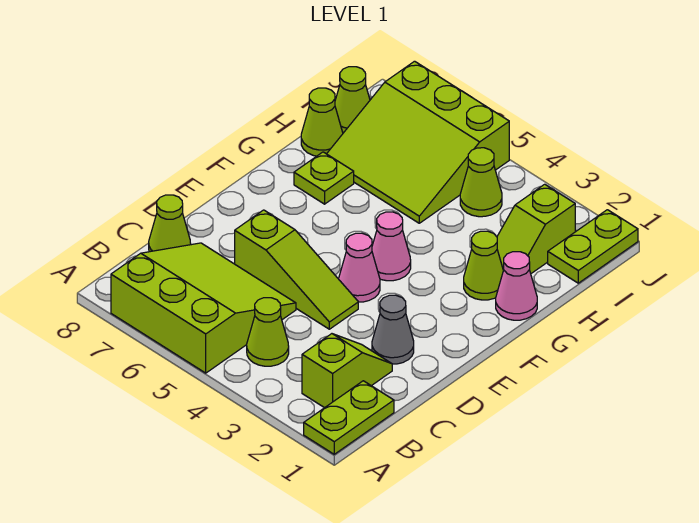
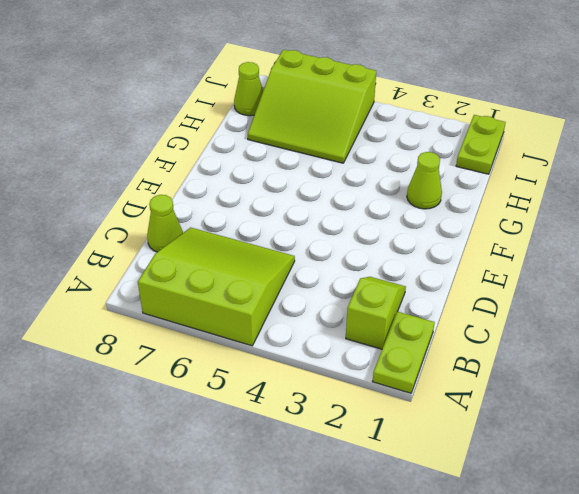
none -> lime 1x1 cone [247,298,289,366]
none -> grey 1x1 cone [372,295,414,364]
none -> lime 1x3 slope [235,210,358,329]

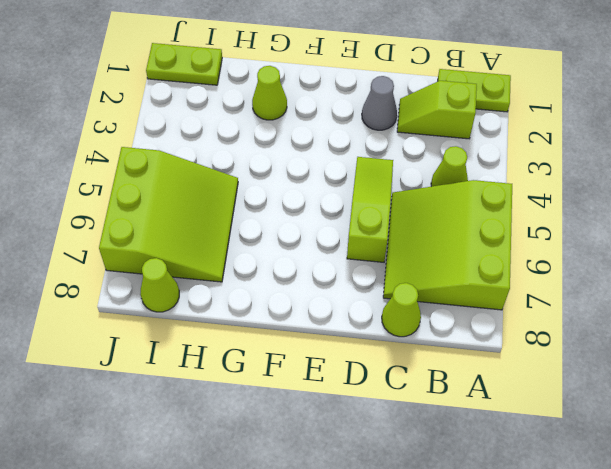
none -> pink 1x1 cone [339,233,380,302]
none -> pink 1x1 cone [372,212,411,281]
none -> pink 1x1 cone [496,252,537,320]

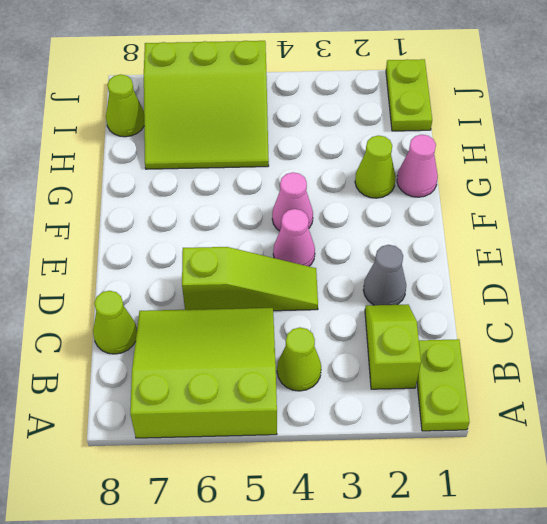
none -> lime 1x1 plate [294,152,354,204]
none -> lime 1x2 slope [497,184,575,273]
none -> lime 1x1 cone [301,88,343,156]

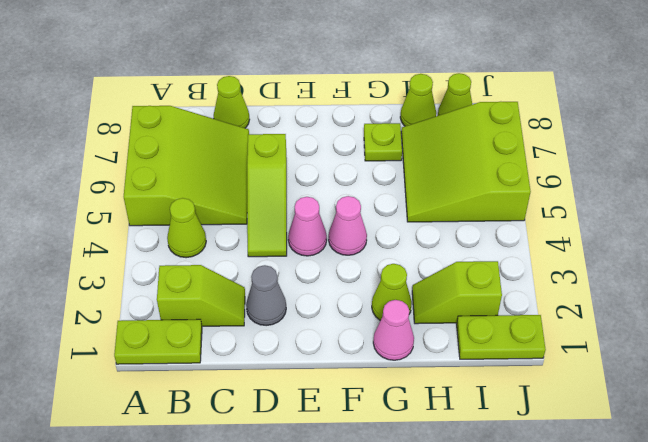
none -> lime 1x1 cone [460,148,502,217]

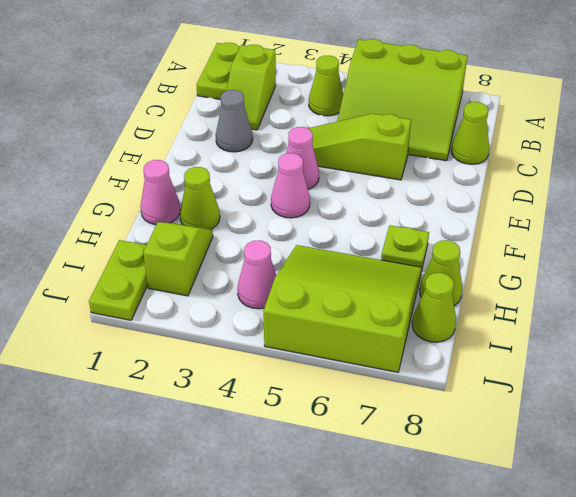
pink 1x1 cone [237,240,276,309] -> lime 1x1 cone [460,148,502,217]

